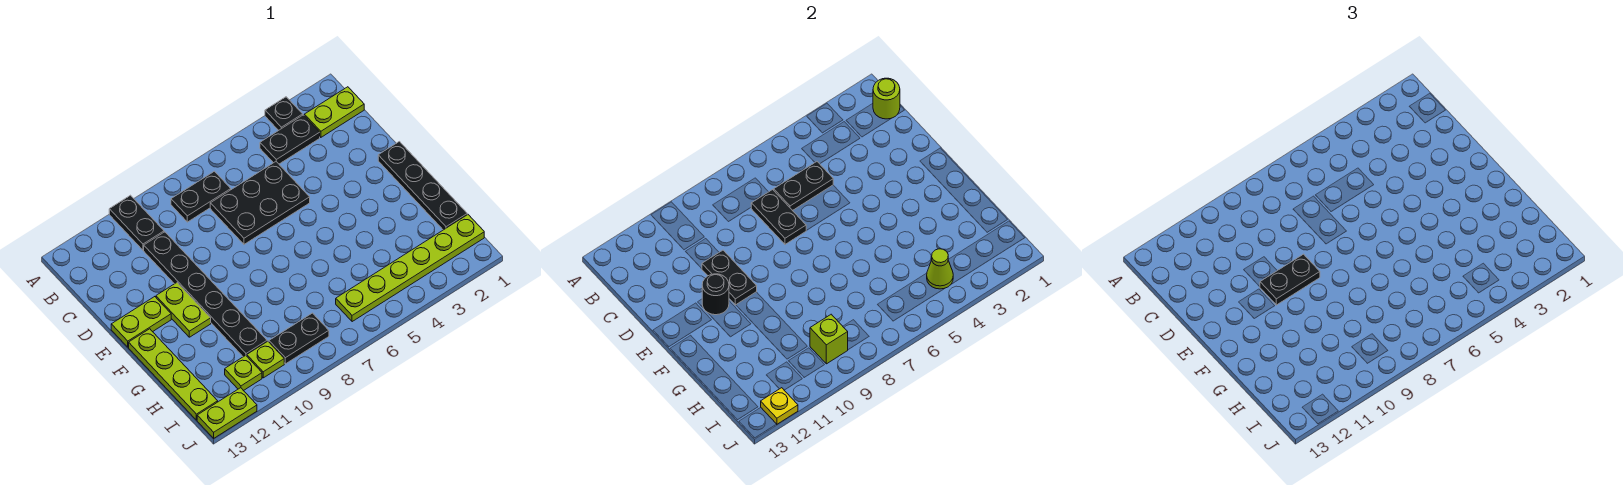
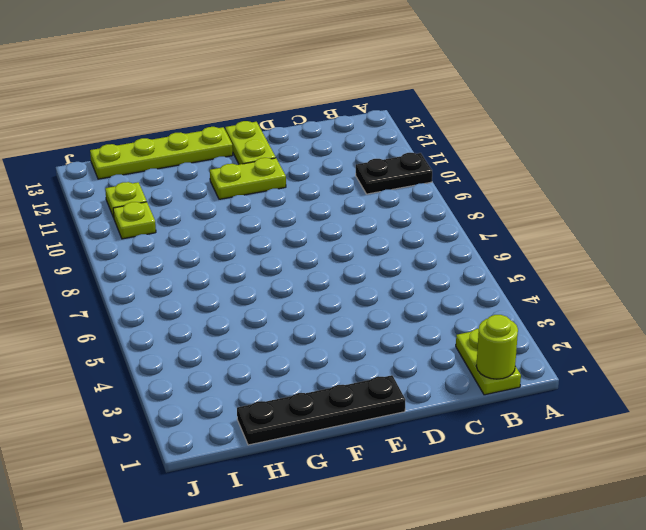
none -> black 1x1 plate [265,97,303,130]
none -> black 1x2 plate [260,115,320,164]
none -> black 1x2 plate [171,171,231,222]

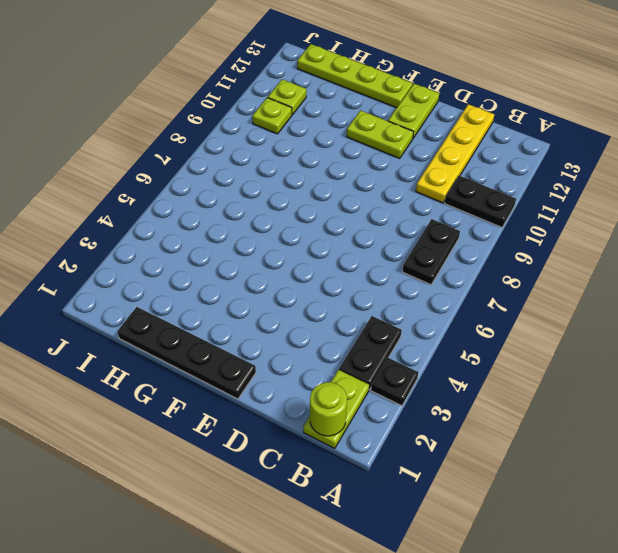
yellow 1x4 plate [416,104,495,203] -> black 1x6 plate [144,232,267,357]
none -> black 2x3 plate [210,162,310,244]
none -> lime 1x6 plate [336,215,484,322]
none -> black 1x2 plate [269,313,329,364]

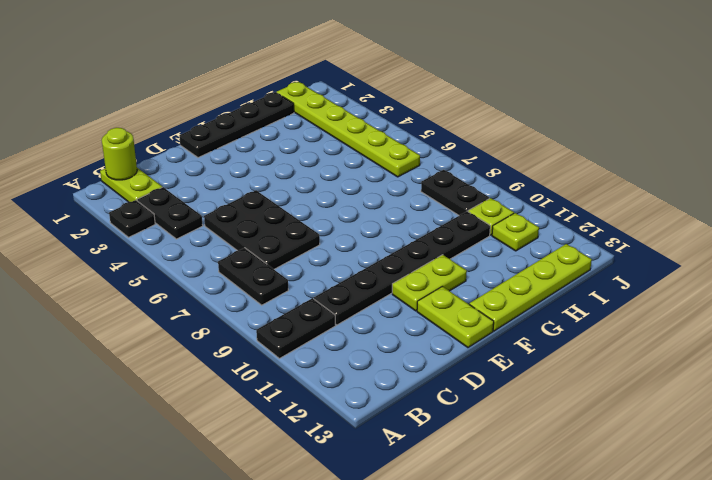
none -> lime 1x2 plate [197,388,257,438]
none -> black 1x2 plate [774,162,833,210]
none -> black 1x2 plate [751,190,806,244]

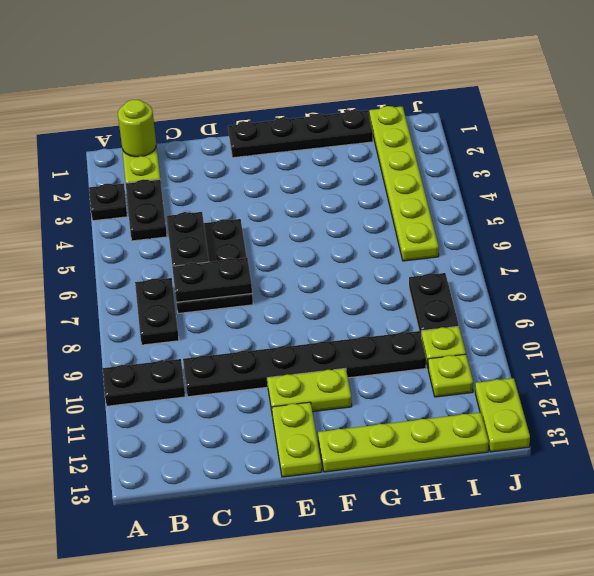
none -> black 1x2 plate [702,250,757,305]
none -> black 1x1 round brick [702,274,729,315]
none -> lime 1x1 cone [927,249,953,289]

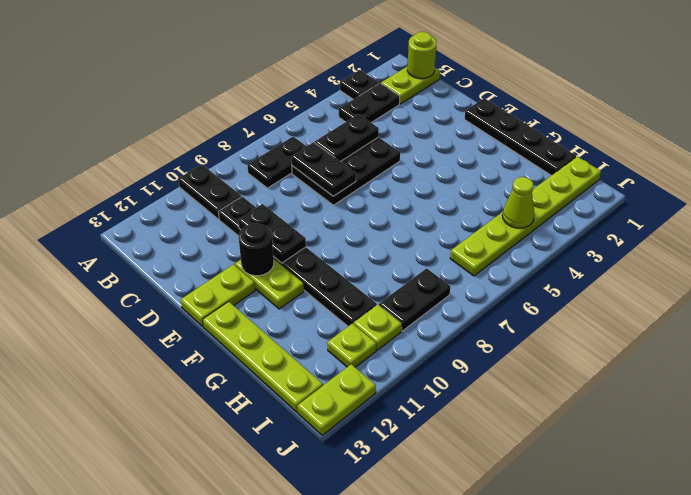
none -> lime 1x1 brick [810,314,848,364]
none -> yellow 1x1 plate [761,388,798,424]
none -> black 1x2 plate [1260,254,1320,305]

